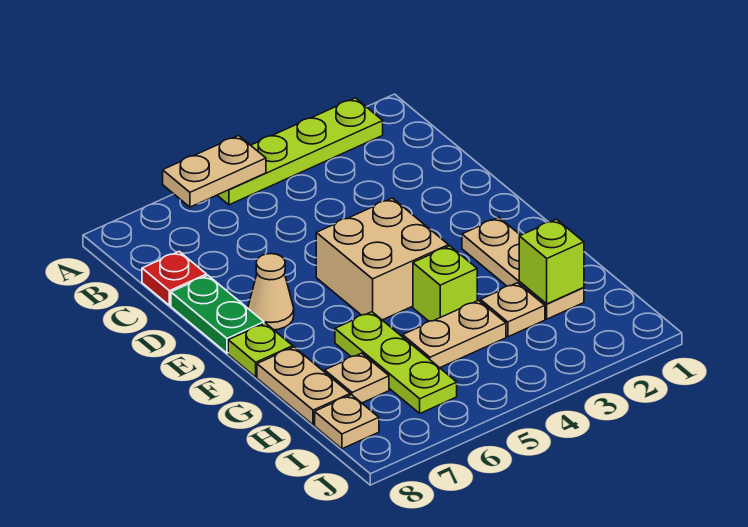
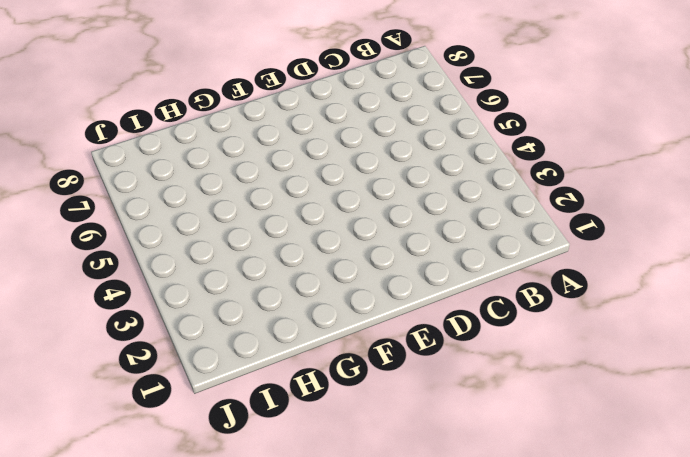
none -> lime 1x4 plate [217,98,383,205]
none -> red 1x1 plate [142,252,207,306]
none -> green 1x2 plate [171,275,264,353]

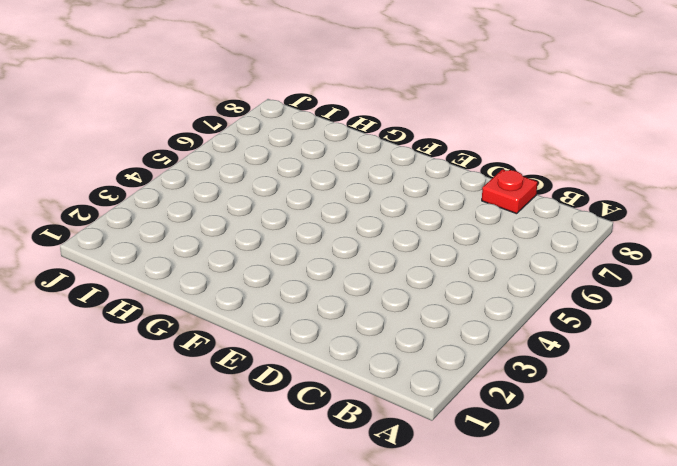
none -> lime 1x4 plate [217,98,383,205]
none -> green 1x2 plate [171,275,264,353]
none -> tan 2x2 brick [316,198,449,320]

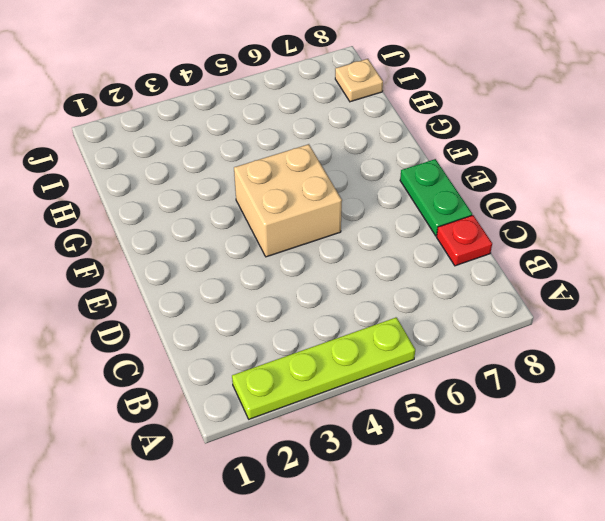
none -> tan 1x1 cone [248,254,294,330]
none -> tan 1x3 plate [462,218,584,319]
none -> lime 1x1 plate [228,323,293,377]

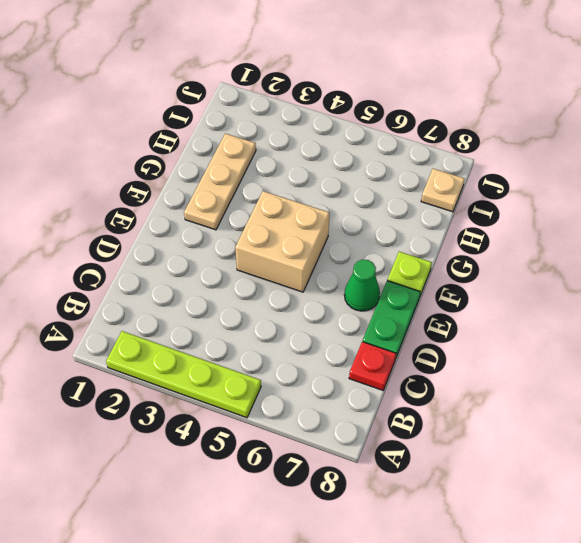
green 1x1 cone [344,259,380,311] -> tan 1x1 cone [248,254,294,330]
none -> lime 1x1 brick [413,246,477,321]
none -> lime 1x3 plate [335,312,457,413]
none -> tan 1x2 plate [257,347,350,425]

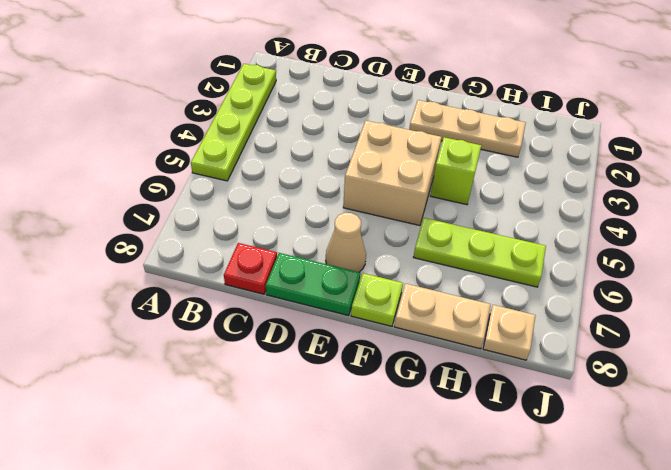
none -> tan 1x1 plate [481,283,545,337]
none -> tan 1x2 plate [403,300,506,368]
none -> tan 1x1 plate [325,353,389,403]

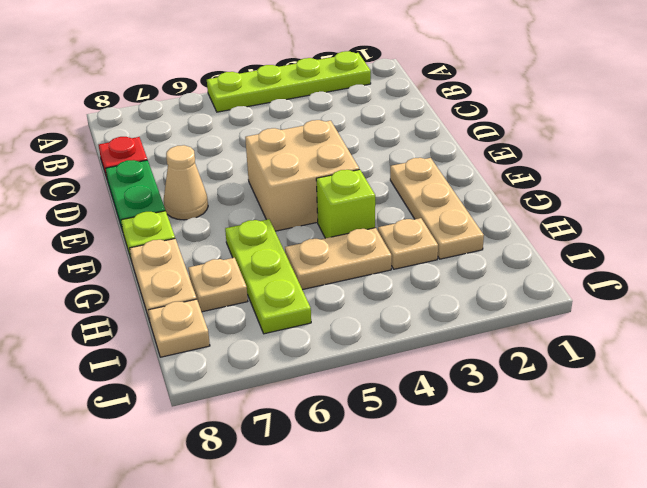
none -> tan 1x2 plate [163,136,266,207]
none -> lime 1x1 brick [519,219,584,304]

